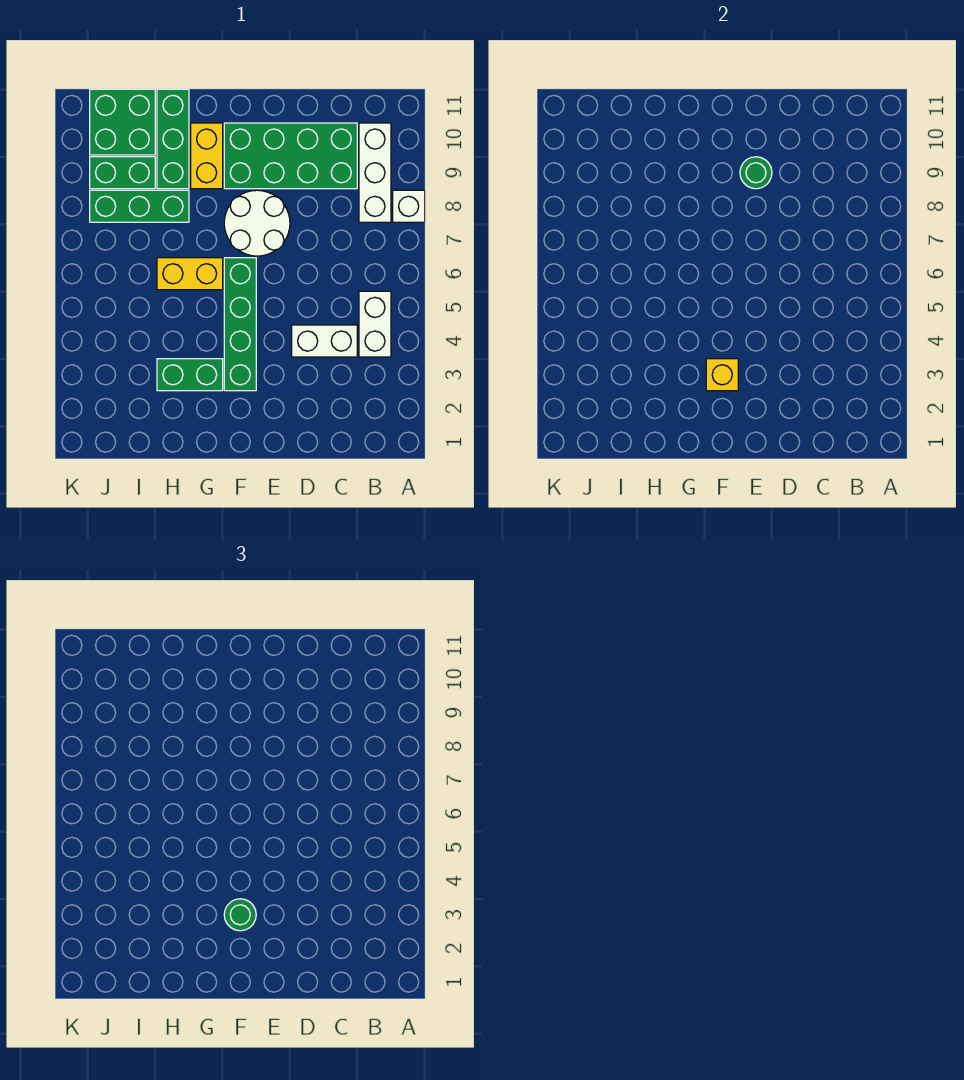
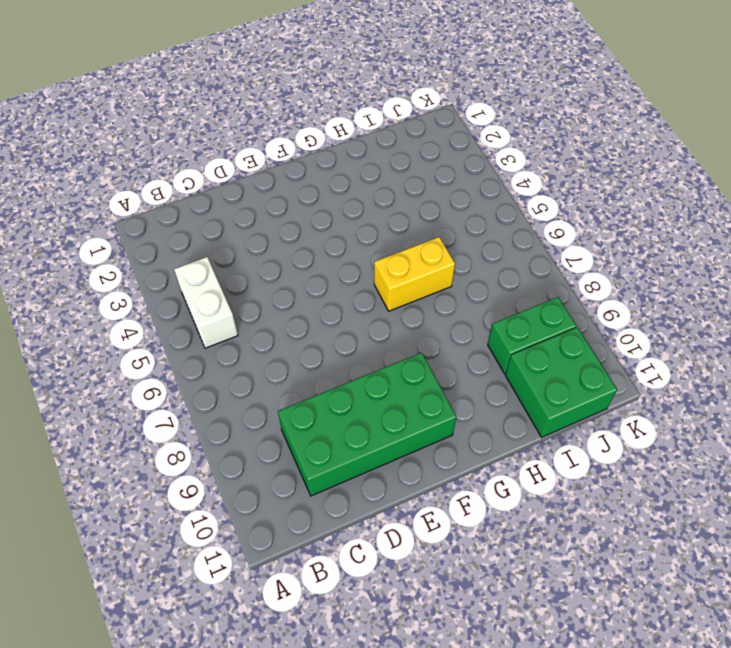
none -> white 1x1 brick [393,190,425,222]
none -> white 1x3 brick [359,123,391,222]
none -> white 1x2 brick [292,325,357,357]

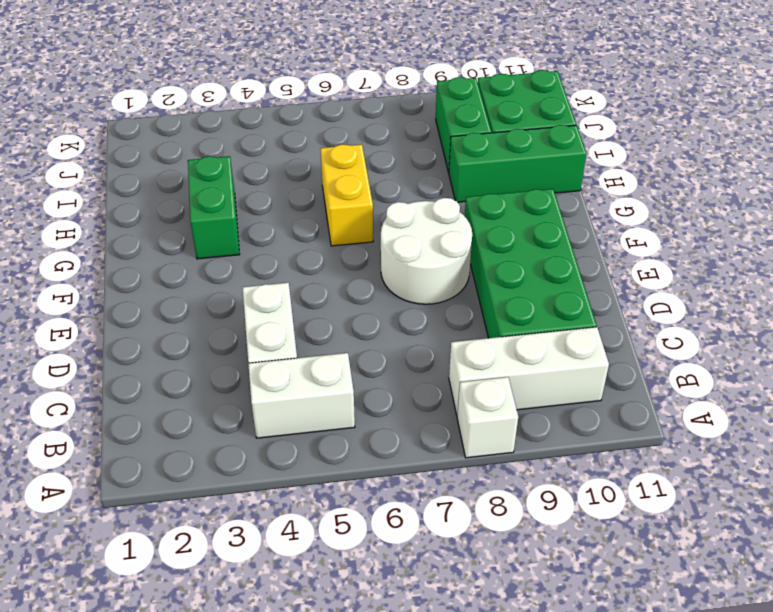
none -> green 1x4 brick [224,258,256,391]
none -> yellow 1x2 brick [191,123,223,189]
none -> green 1x3 brick [90,190,189,222]

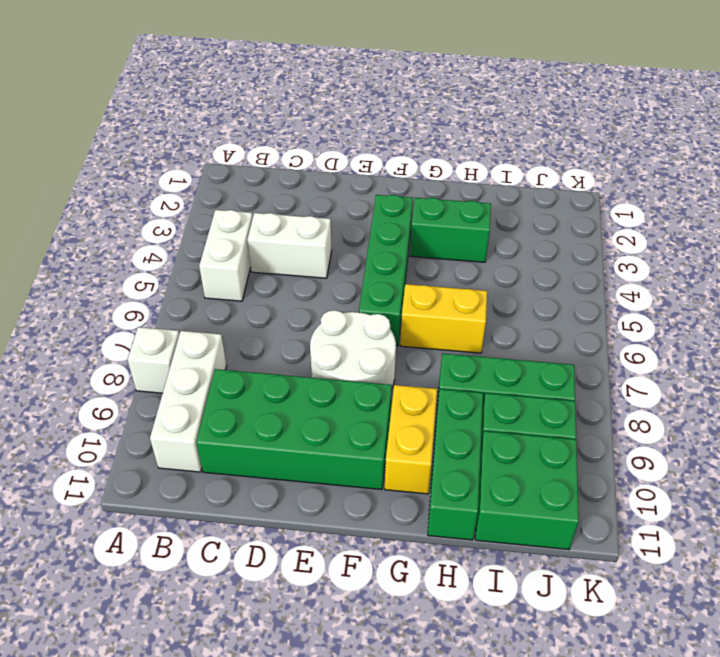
none -> green 1x1 round brick [740,157,772,189]
none -> yellow 1x1 brick [706,359,738,391]
none -> green 1x1 round brick [224,899,256,931]

